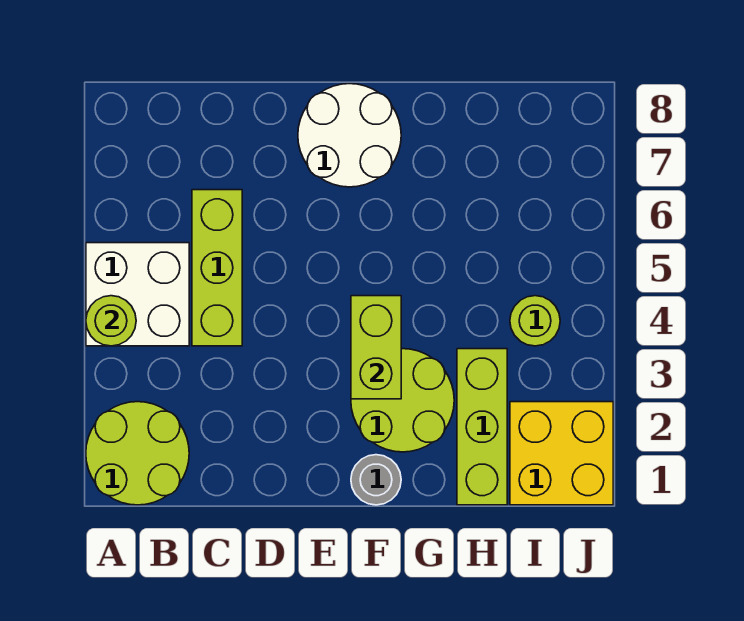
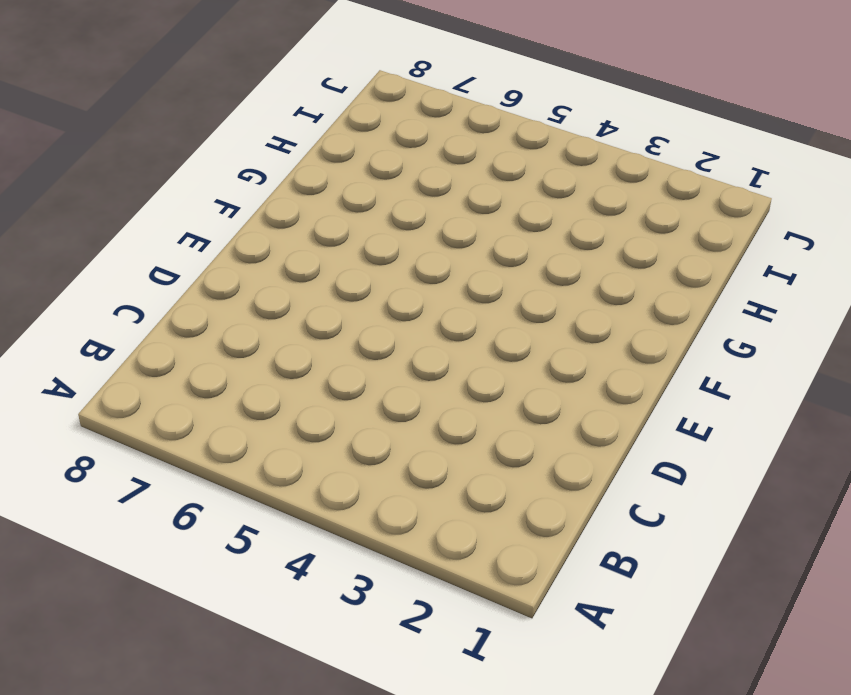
none -> lime 2x2 round brick [86,402,189,505]
none -> white 2x2 brick [86,243,189,346]

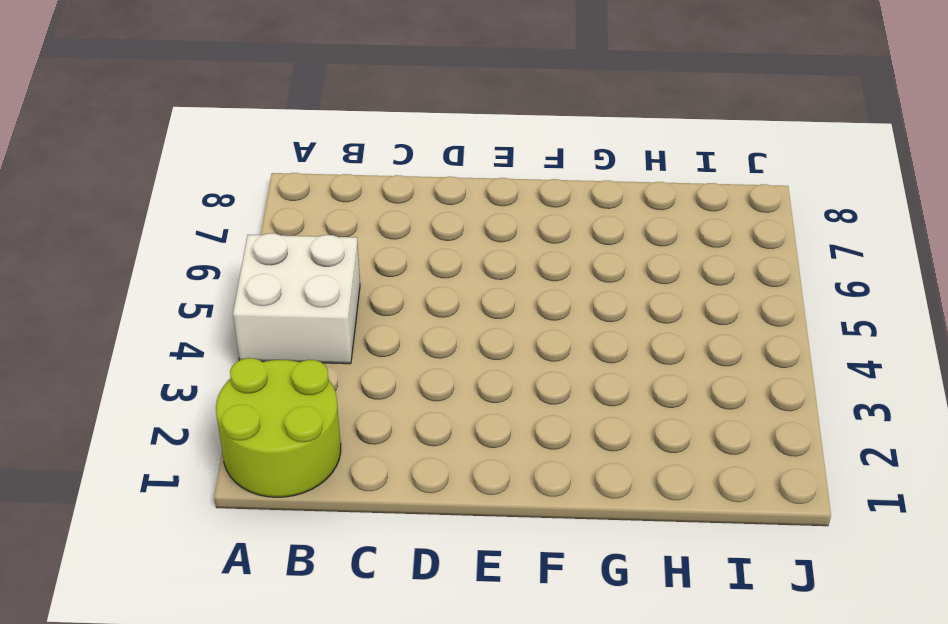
none -> lime 1x3 brick [192,190,242,346]
none -> white 2x2 round brick [298,84,401,187]

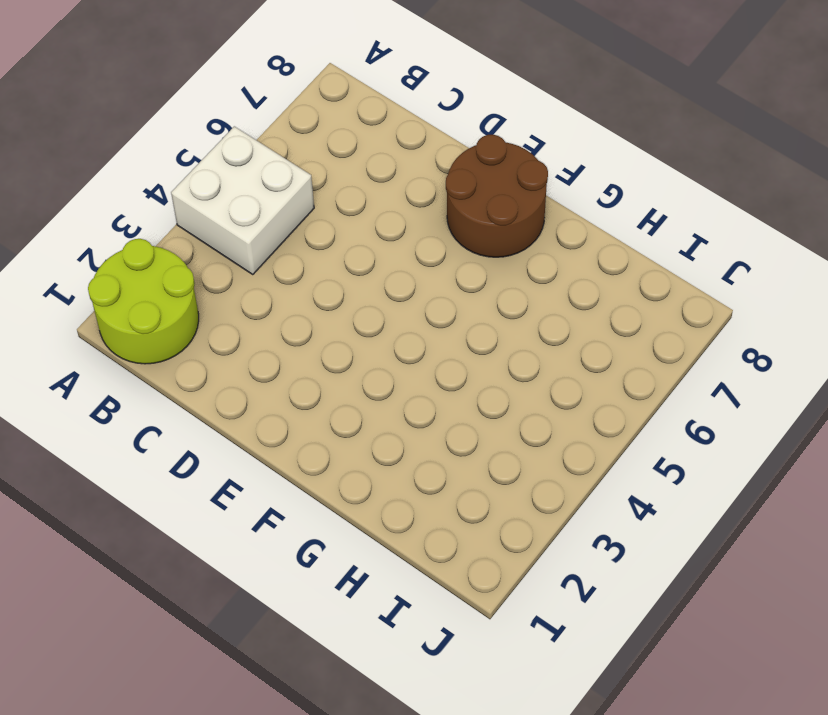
brown 2x2 round brick [446,135,548,257] -> white 2x2 round brick [298,84,401,187]
none -> lime 1x3 brick [192,190,242,346]
none -> grey 1x1 round brick [351,455,401,505]

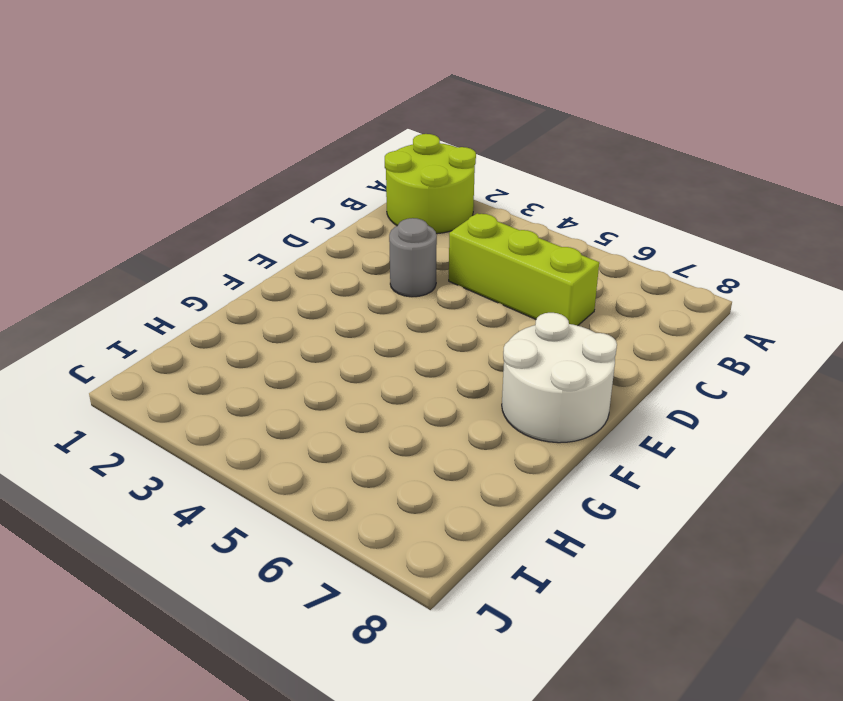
grey 1x1 round brick [389,218,437,297] -> grey 1x1 round brick moved to [351,455,401,505]
none -> white 2x2 brick [86,243,189,346]
none -> lime 2x2 round brick [351,349,454,452]

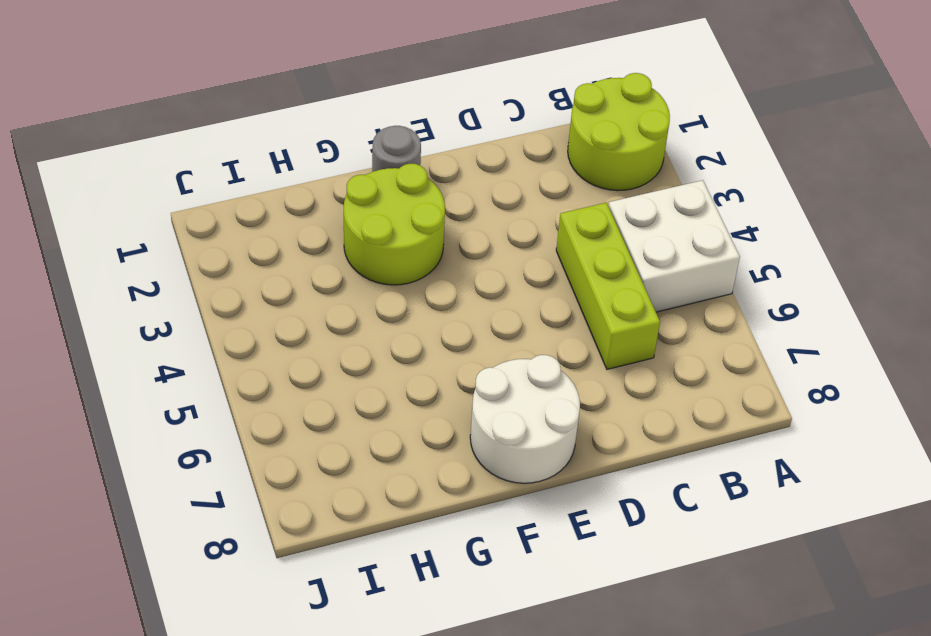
none -> lime 1x3 brick [457,349,507,505]
none -> yellow 2x2 brick [510,402,613,505]

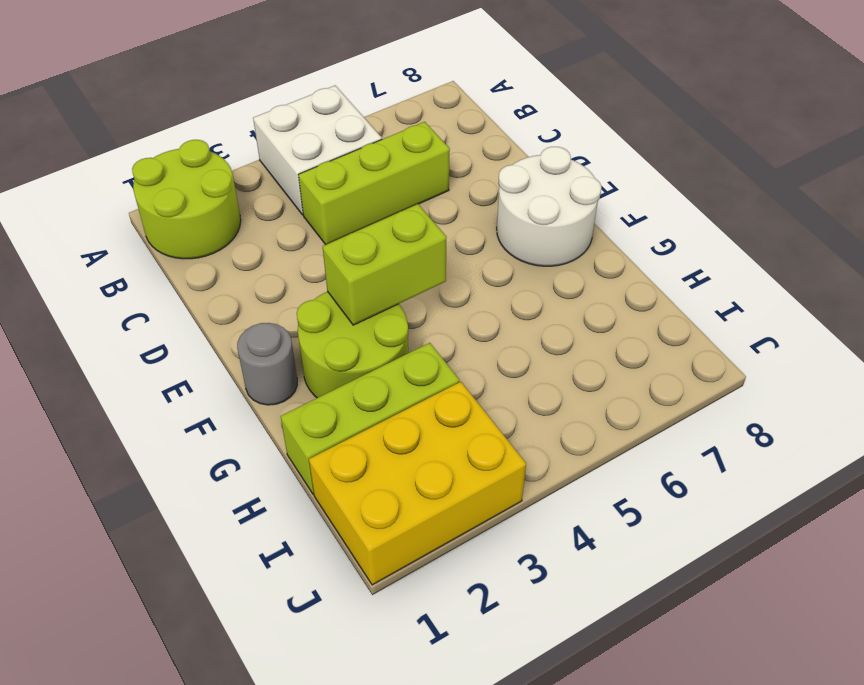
yellow 2x3 brick [309,382,526,585] -> yellow 2x2 brick [510,402,613,505]
none -> lime 1x1 round brick [510,296,560,346]
none -> lime 1x1 round brick [86,296,136,346]

